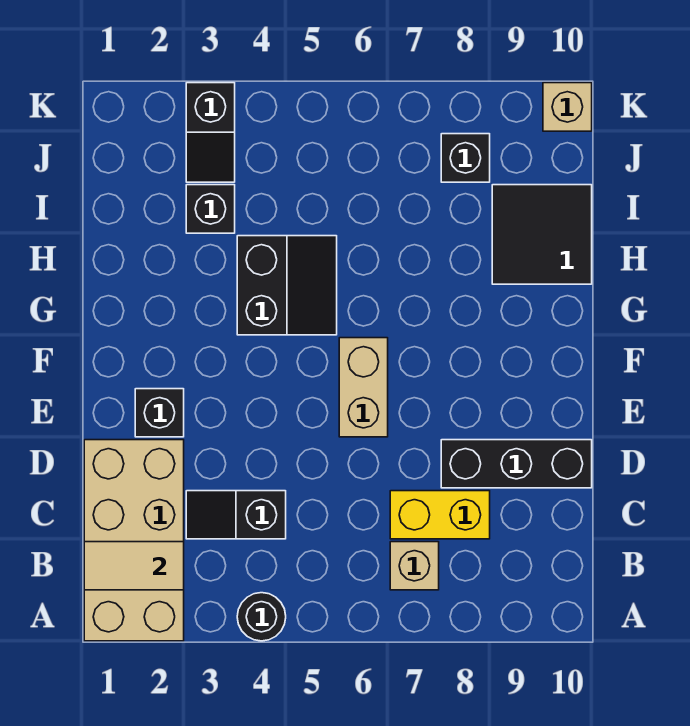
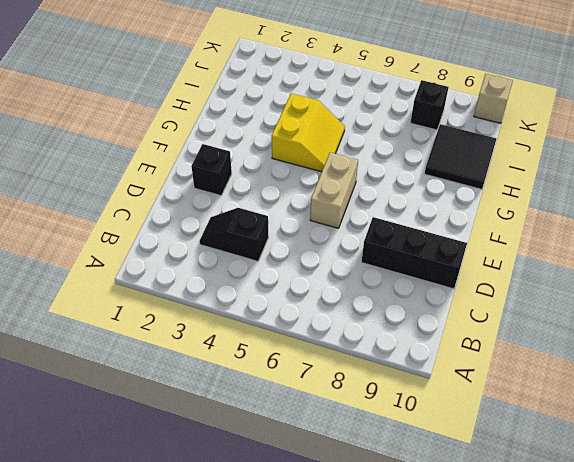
yellow 2x2 slope [272,93,345,172] -> black 2x2 slope [237,236,337,335]
none -> tan 2x4 brick [84,440,184,641]
none -> black 1x1 round brick [237,593,286,641]
none -> tan 1x1 brick [390,542,439,590]

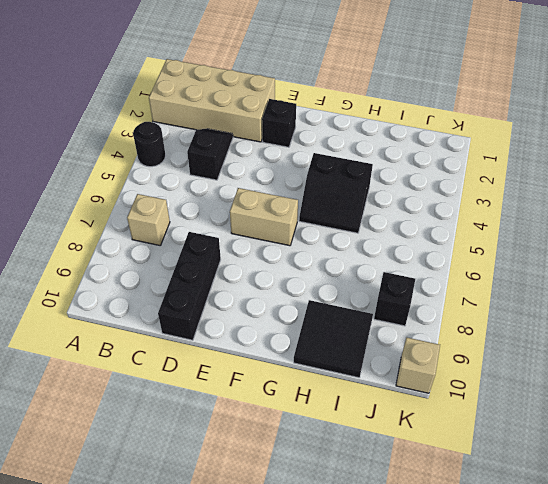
none -> yellow 1x2 brick [390,491,490,539]
none -> black 1x1 brick [186,185,235,233]
none -> black 1x2 slope [186,83,235,182]

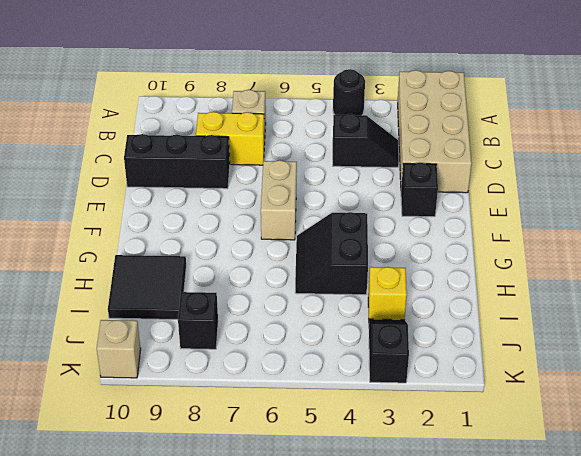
yellow 1x1 brick [368,267,407,320] -> black 1x1 brick [186,185,235,233]
none -> tan 1x2 tile [84,542,184,590]

